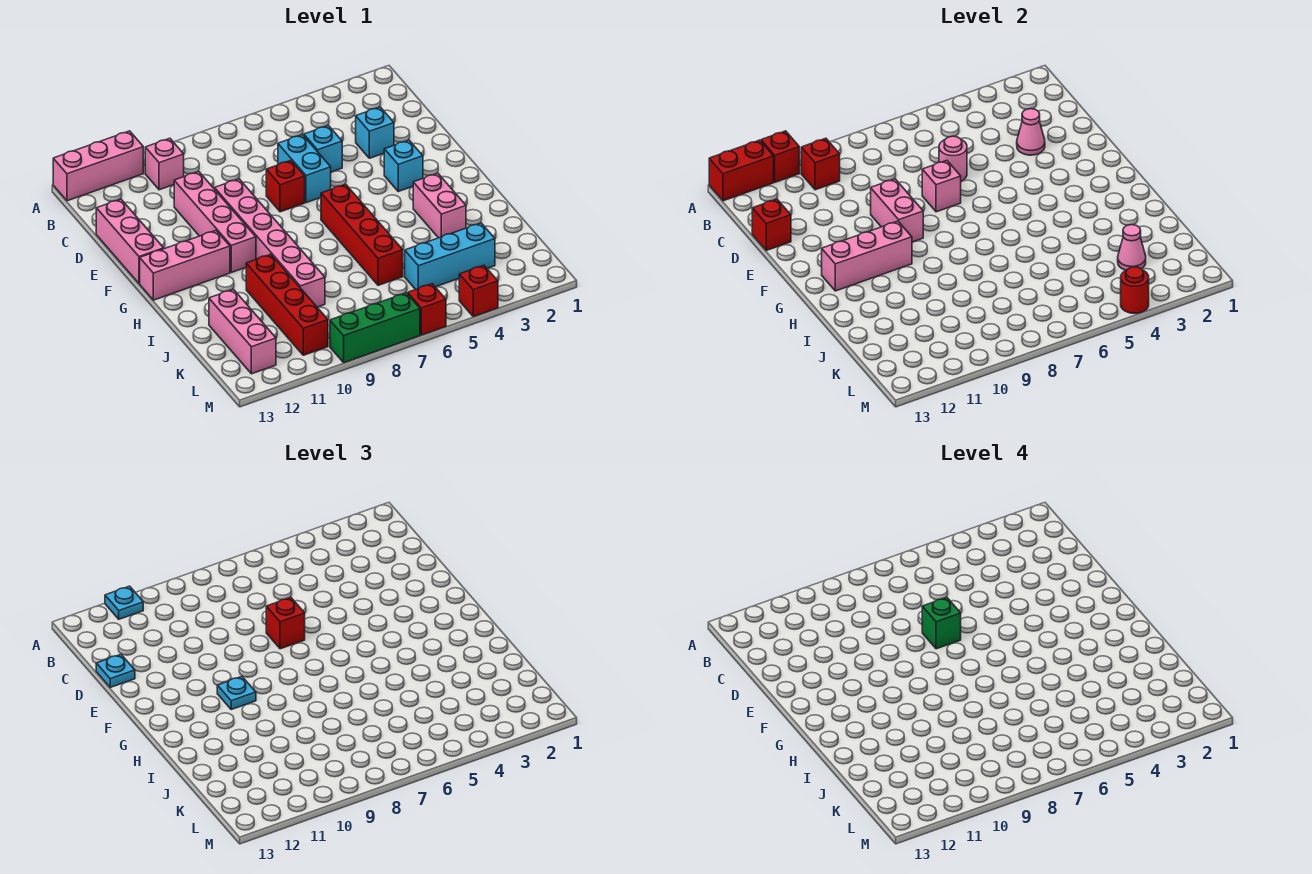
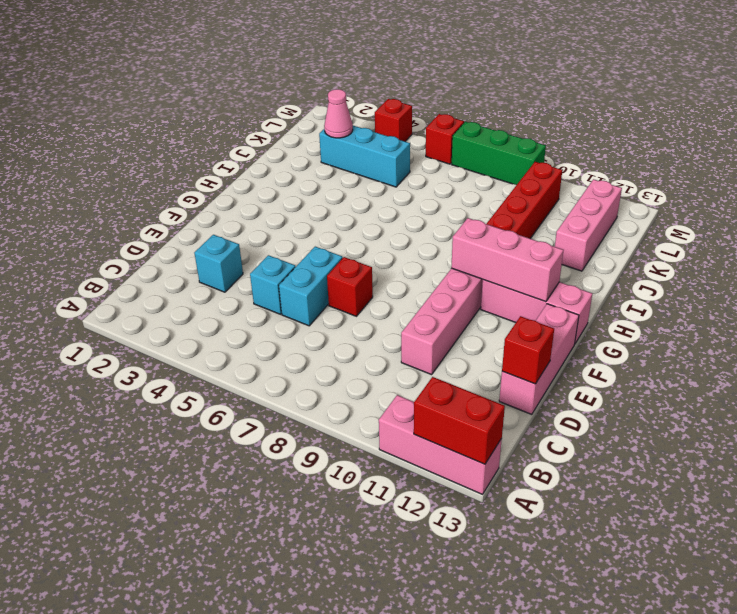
none -> pink 1x1 brick [145,138,184,190]
none -> pink 1x6 brick [215,179,325,307]
none -> cyan 1x1 brick [384,140,423,191]
none -> red 1x4 brick [321,184,403,285]

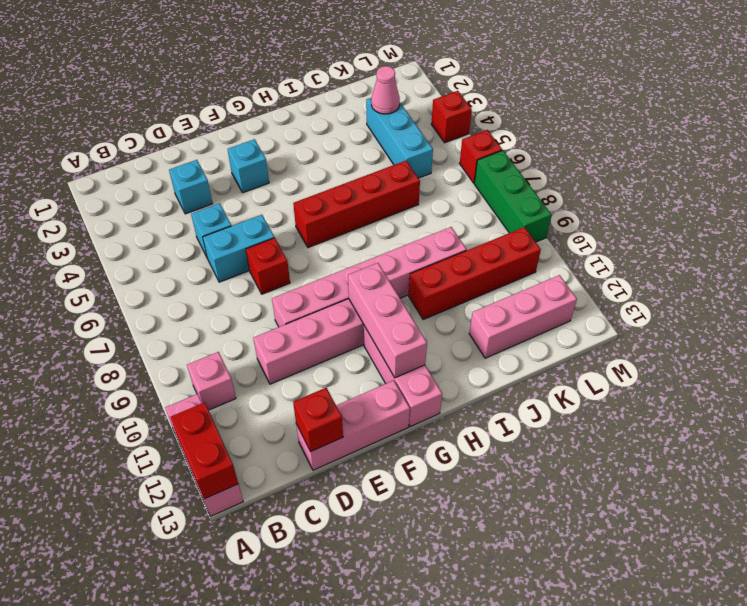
none -> pink 1x2 brick [413,173,466,238]
none -> red 1x1 brick [761,131,799,182]
none -> red 1x1 brick [801,138,840,190]
none -> pink 1x1 cone [1017,109,1045,155]

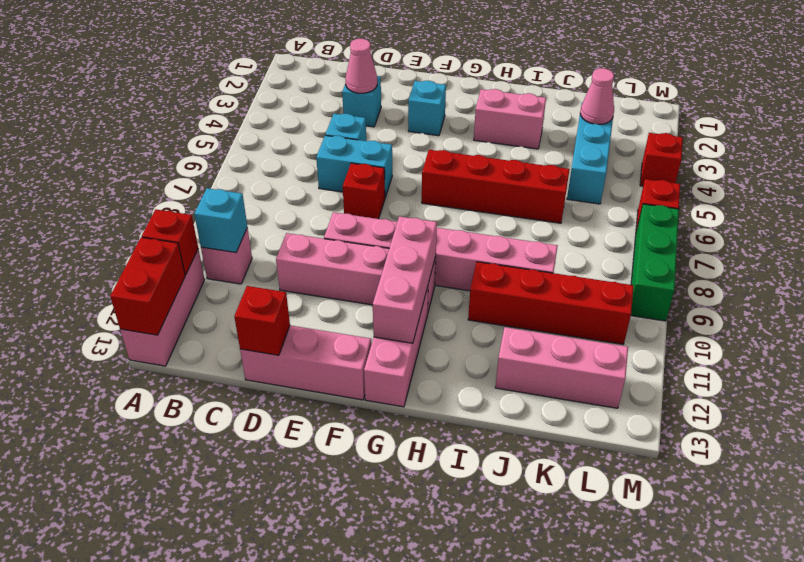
cyan 1x1 brick [194,188,247,253] -> red 1x1 brick [801,138,840,190]
none -> pink 1x1 round brick [939,136,967,181]
none -> pink 1x1 brick [922,161,961,212]
none -> pink 1x2 brick [871,179,923,242]
none -> red 1x1 round brick [1121,267,1149,313]

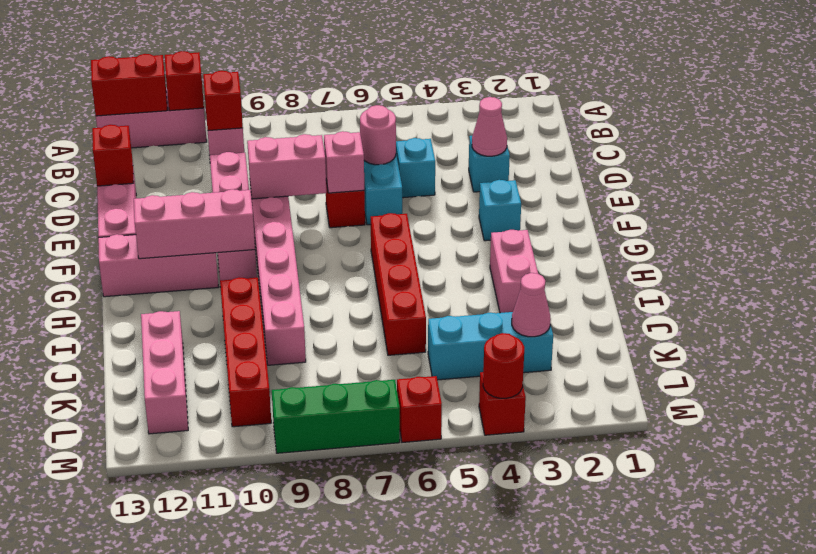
pink 1x2 brick [247,134,326,199] -> pink 1x2 brick turned to [871,179,923,242]
none -> cyan 1x1 plate [105,586,143,619]
none -> cyan 1x1 plate [96,654,135,687]
none -> red 1x1 brick [266,598,305,649]
none -> cyan 1x1 plate [217,677,256,709]

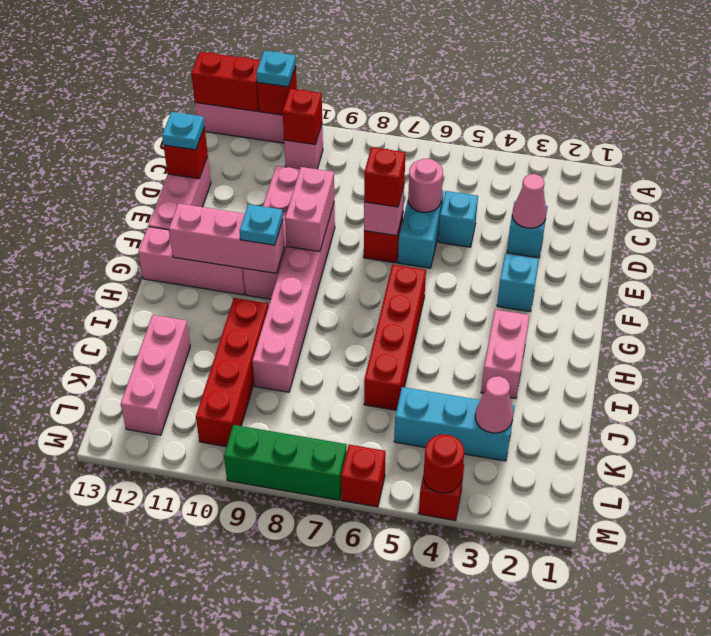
none -> green 1x1 brick [922,598,961,649]

